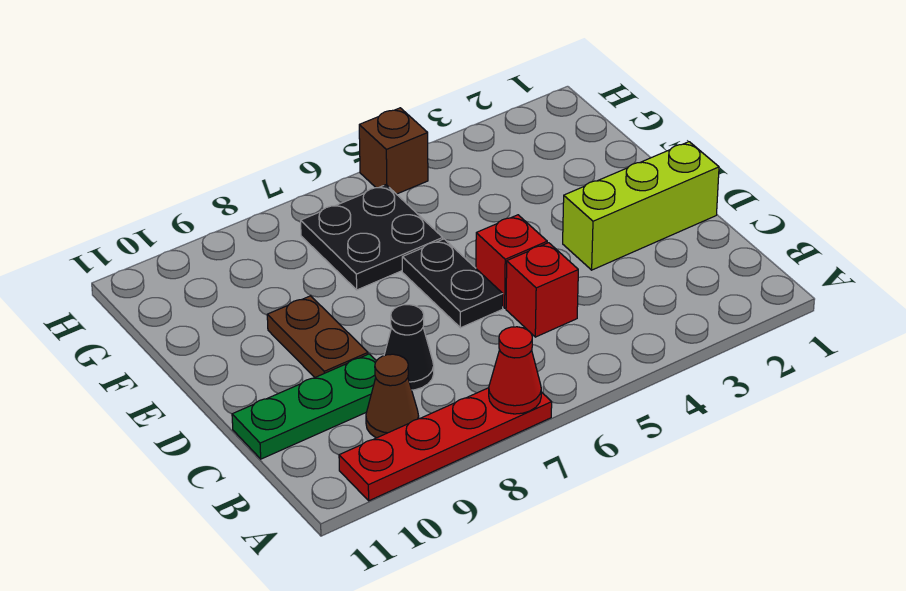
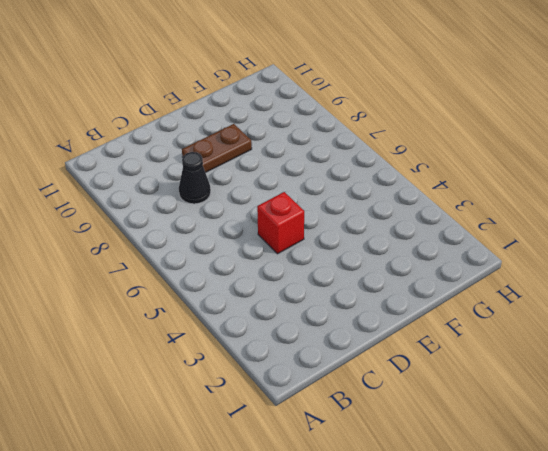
none -> red 1x4 plate [339,388,552,501]
none -> brown 1x1 cone [366,354,419,438]
none -> red 1x1 brick [506,243,578,337]

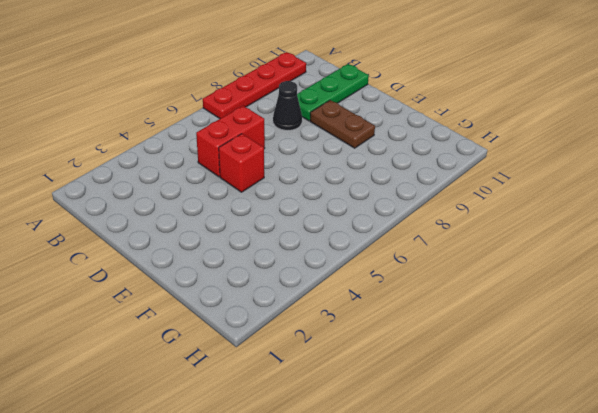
red 1x2 brick [196,106,265,177] -> red 1x1 brick [506,243,578,337]
none -> brown 1x1 cone [366,354,419,438]
none -> lime 1x3 brick [563,142,719,270]
none -> black 1x2 plate [402,239,503,328]

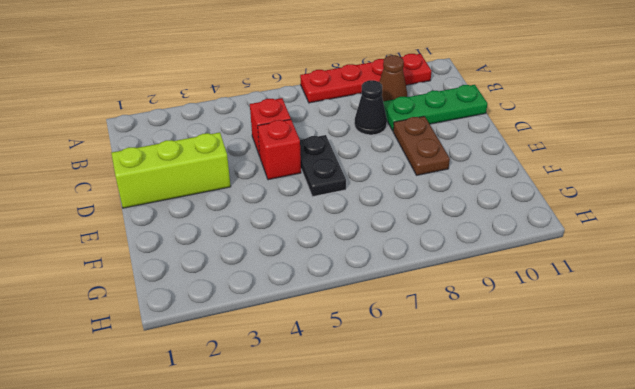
none -> black 2x2 plate [301,185,443,290]
none -> brown 1x1 brick [359,108,428,194]
none -> red 1x1 cone [489,327,541,414]

